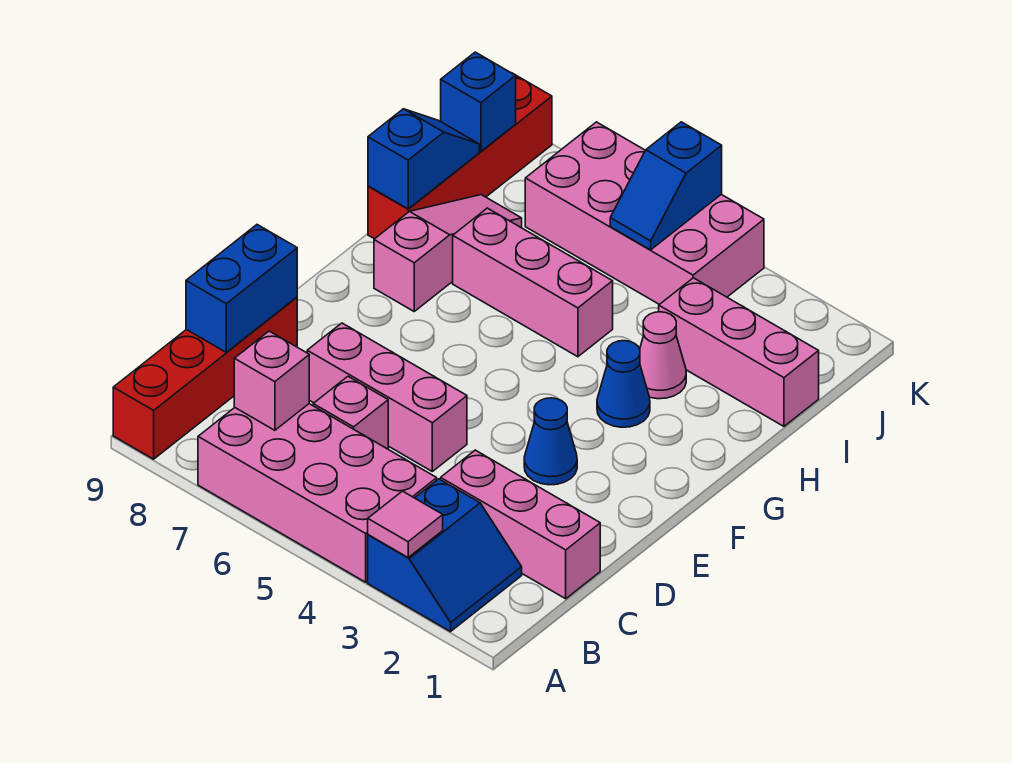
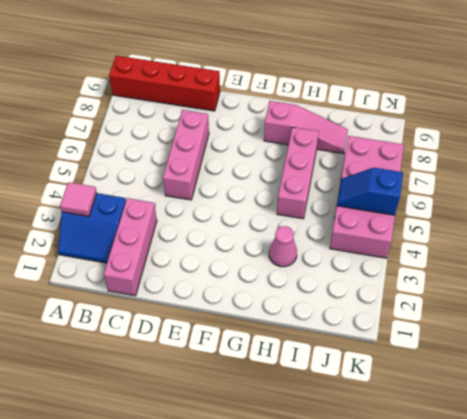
none -> pink 2x4 brick [198,404,437,582]
none -> pink 1x1 brick [313,377,388,449]
none -> blue 1x1 cone [524,398,577,485]

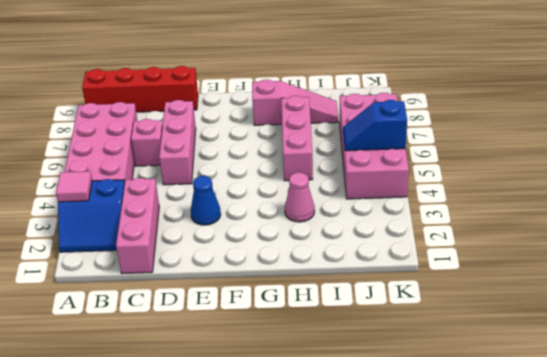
none -> blue 1x1 cone [597,341,650,427]
none -> red 1x4 brick [368,73,552,239]
none -> pink 1x3 brick [659,278,819,426]

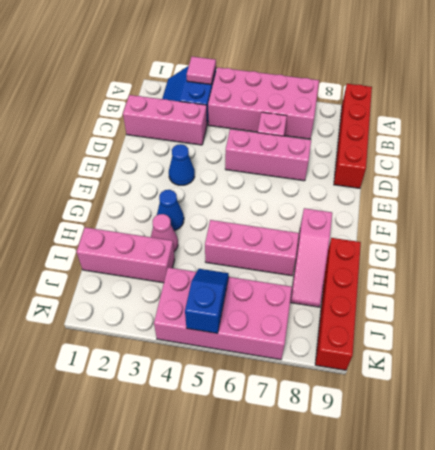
none -> pink 1x1 brick [234,331,309,430]
none -> blue 1x2 brick [186,225,297,353]
none -> blue 1x2 slope [368,109,479,209]

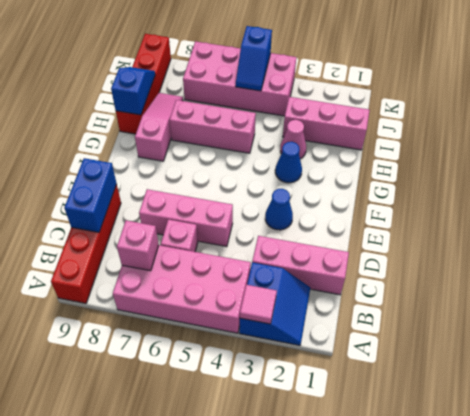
none -> blue 1x1 brick [441,52,516,151]

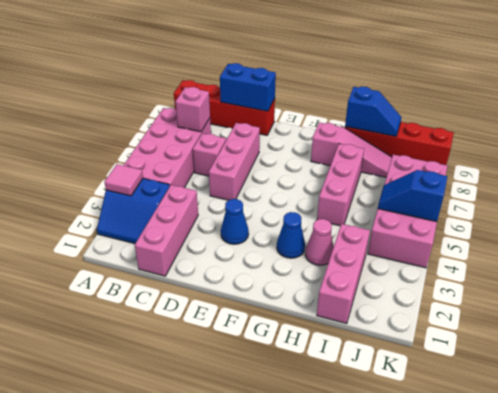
none -> blue 1x1 brick [441,52,516,151]

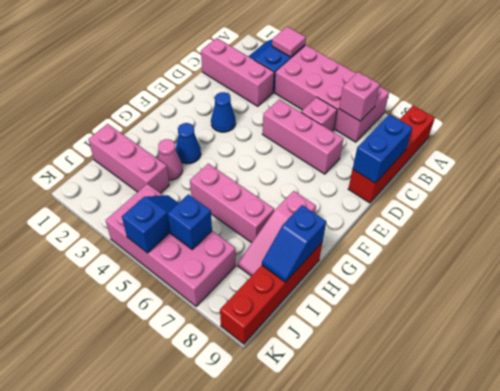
blue 1x1 brick [168,194,212,249] -> blue 1x1 brick moved to [441,52,516,151]

